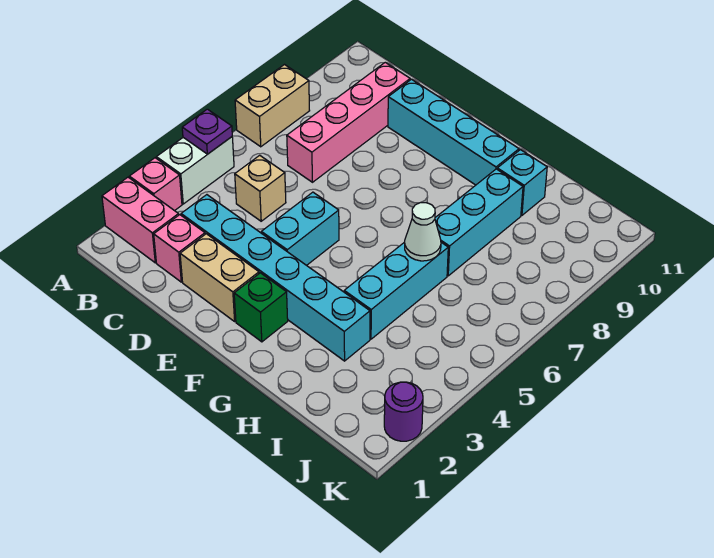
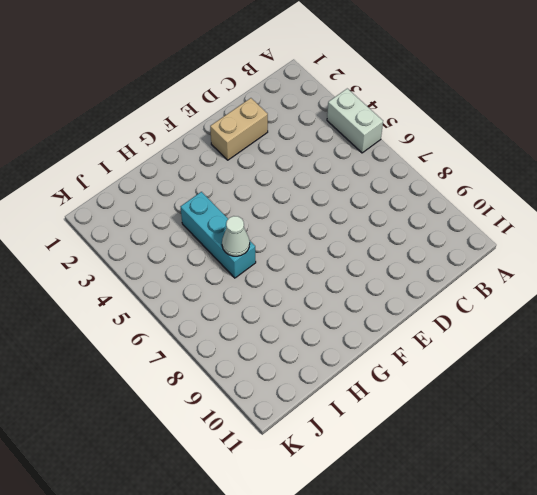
none -> pink 1x2 brick [102,177,179,263]
none -> pink 1x1 brick [129,158,182,211]
none -> tan 1x2 brick [235,65,310,147]

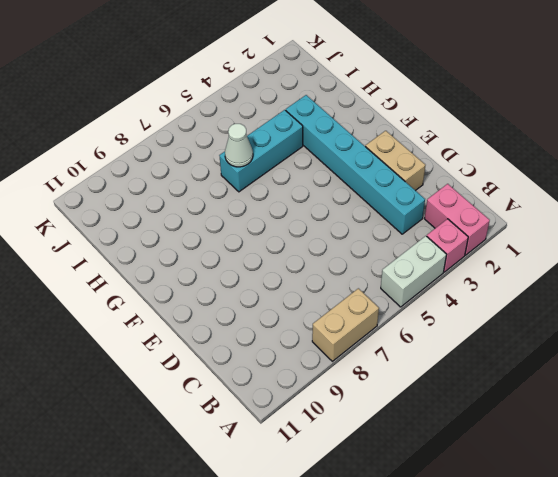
none -> pink 1x1 brick [154,215,205,282]
none -> tan 1x1 brick [235,155,286,221]
none -> pink 1x4 brick [287,62,410,182]

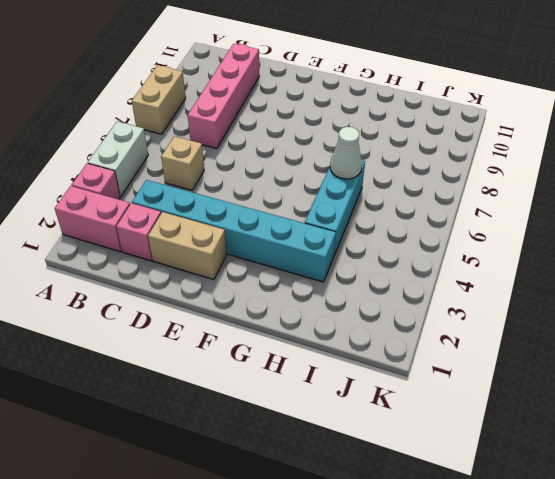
none -> cyan 1x4 brick [388,79,519,185]
none -> cyan 1x2 brick [261,192,339,265]
none -> green 1x1 brick [234,273,288,342]

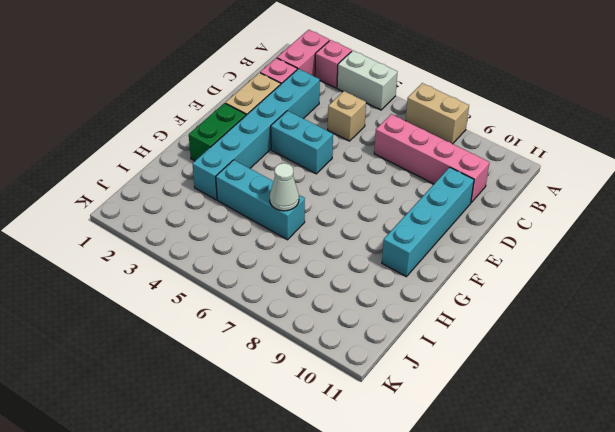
green 1x2 brick [189,103,246,161] -> green 1x1 brick [234,273,288,342]
none -> cyan 1x3 brick [435,169,523,276]
none -> cyan 1x1 brick [497,150,547,215]
none -> purple 1x1 round brick [384,382,423,441]

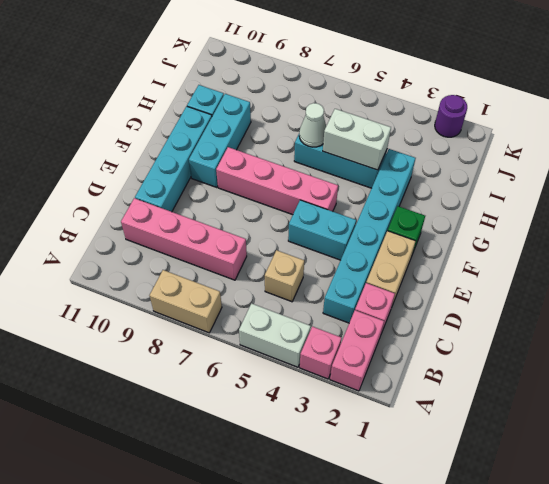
pink 1x4 brick [216,147,338,215] -> none
cyan 1x3 brick [189,94,251,187] -> cyan 1x3 brick turned to [435,169,523,276]
white 1x2 brick [323,109,391,170] -> none
none -> purple 1x1 plate [182,109,232,154]

